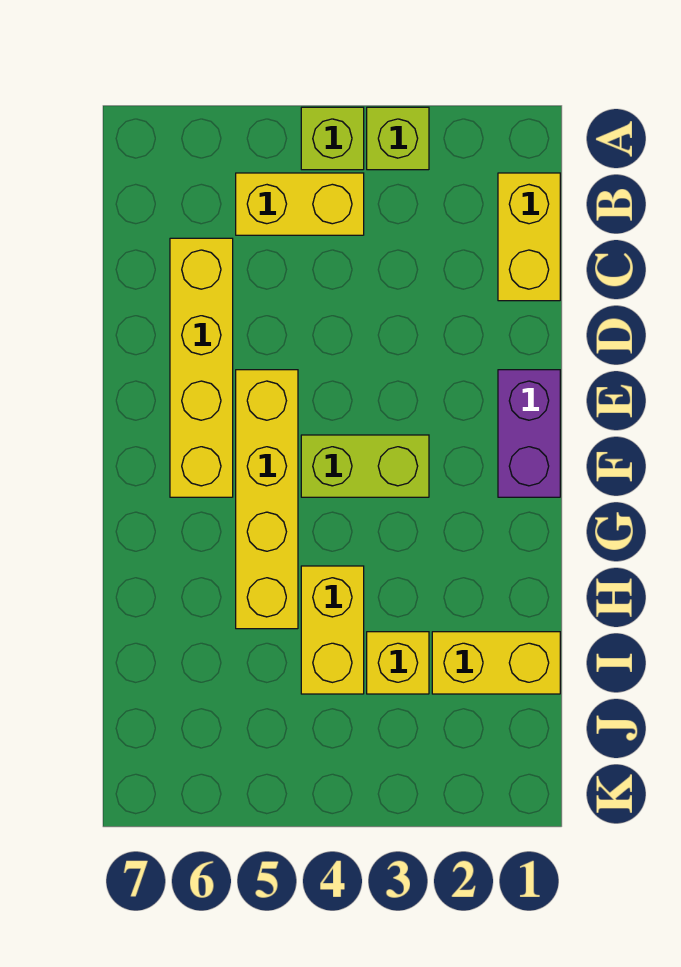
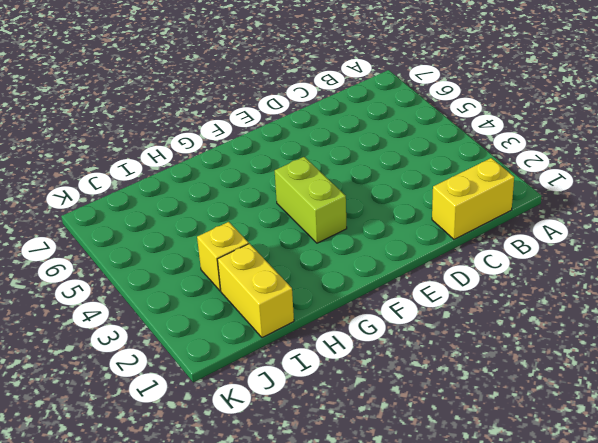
none -> lime 1x1 brick [367,107,429,170]
none -> lime 1x1 brick [301,107,364,170]

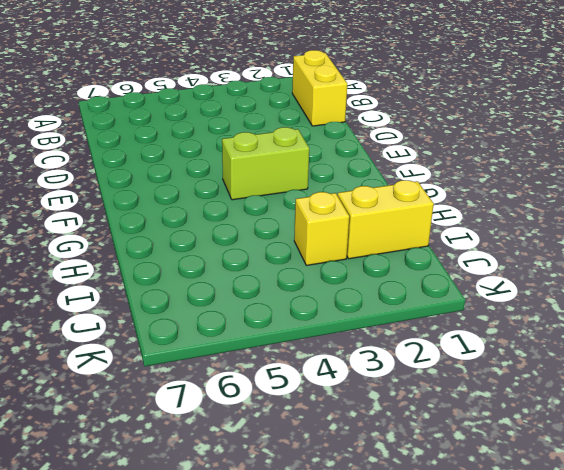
none -> lime 1x1 brick [367,107,429,170]
none -> lime 1x1 brick [301,107,364,170]

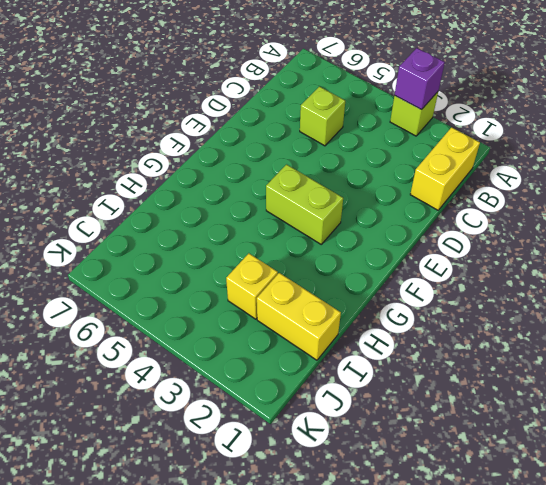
purple 1x1 brick [395,48,445,110] -> none
lime 1x1 brick [300,87,345,146] -> lime 1x1 brick moved to [301,107,364,170]
none -> yellow 1x2 brick [236,173,364,235]
none -> yellow 1x4 brick [170,238,233,497]

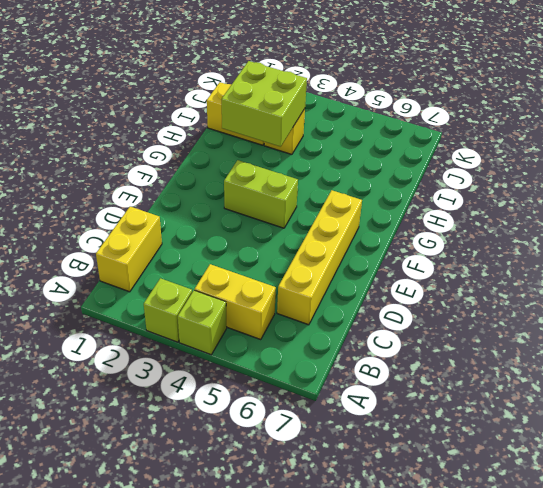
lime 2x2 brick [222,61,307,147] -> none
none -> purple 1x2 brick [498,370,560,497]
none -> yellow 1x4 brick [236,370,298,629]

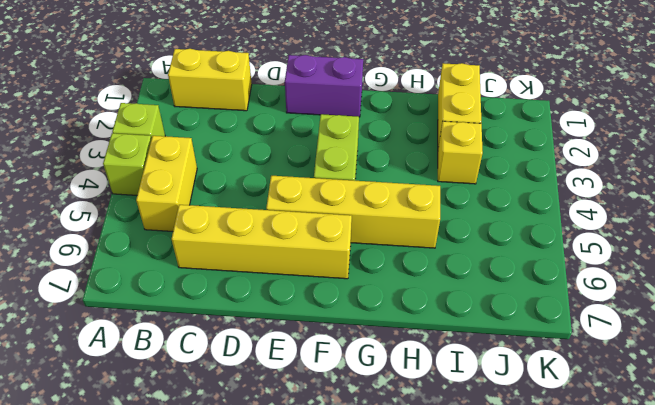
none -> yellow 1x2 brick [301,566,364,694]

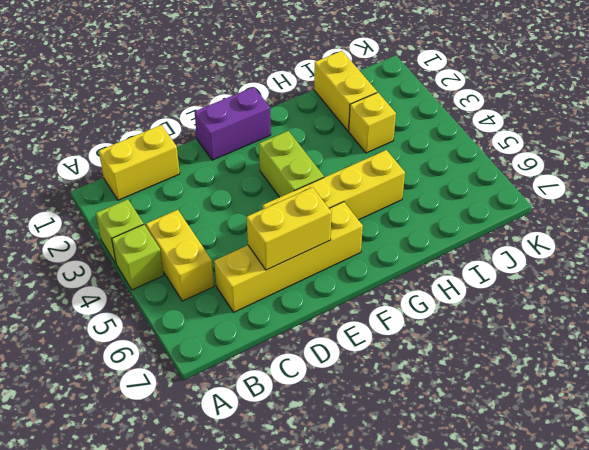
yellow 1x2 brick [247,187,332,270] -> yellow 1x2 brick moved to [301,566,364,694]

